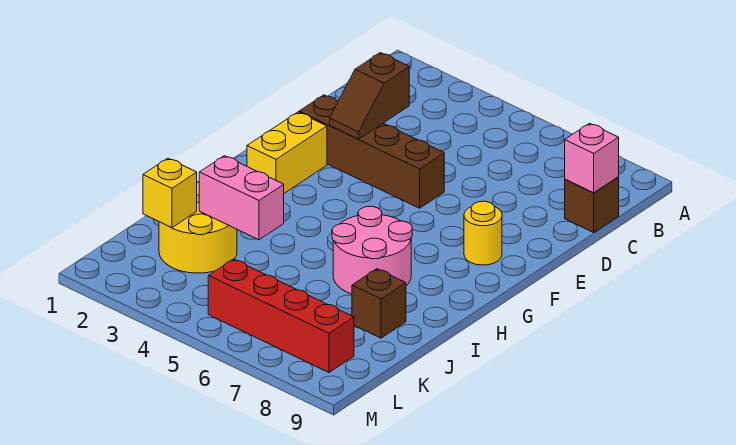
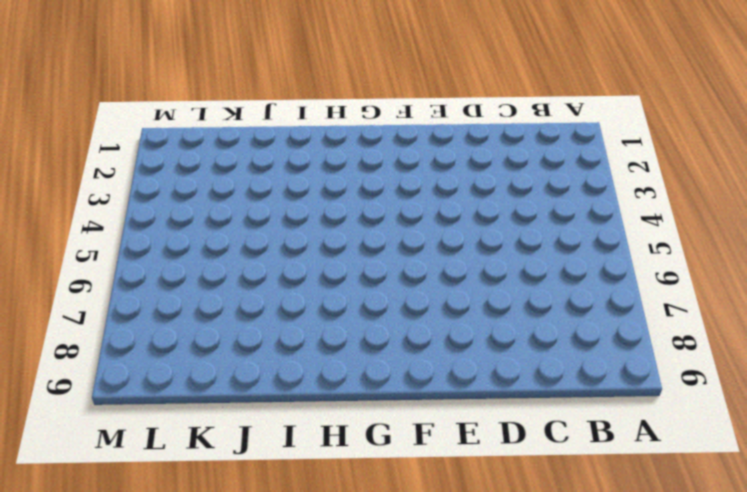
none -> brown 1x1 brick [565,177,619,232]
none -> brown 1x4 brick [299,95,444,208]
none -> yellow 1x2 brick [247,112,327,193]

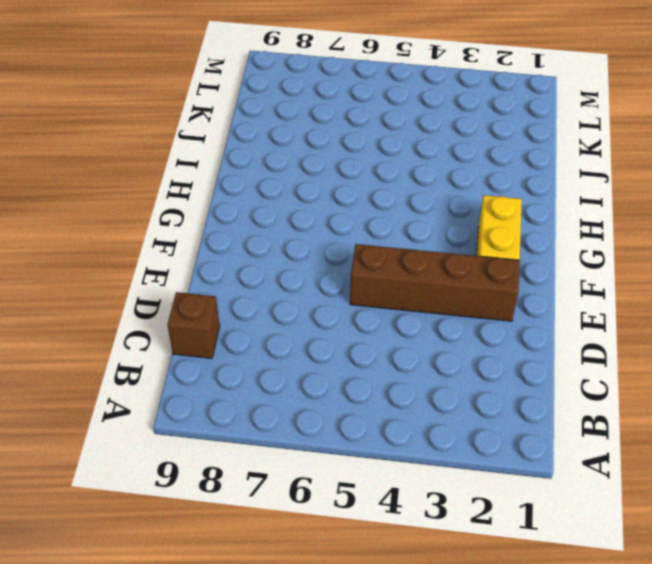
none -> yellow 1x1 round brick [464,201,502,265]
none -> pink 2x2 round brick [332,206,412,294]
none -> yellow 2x2 round brick [159,182,237,273]

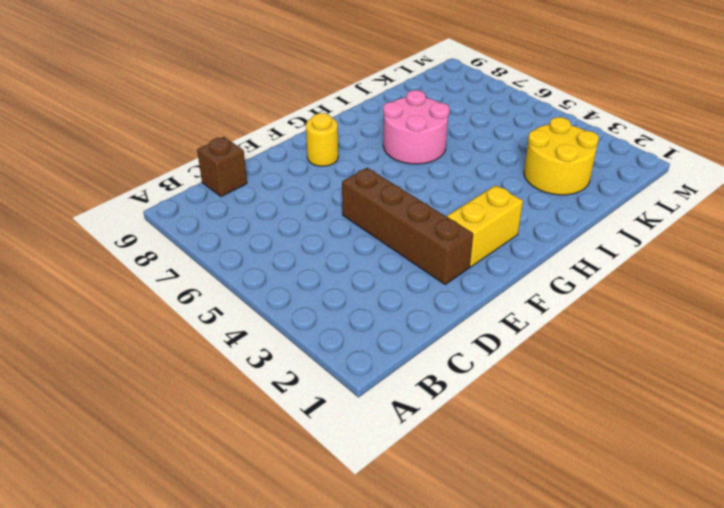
none -> brown 1x1 brick [352,269,406,338]
none -> red 1x4 brick [208,259,354,372]
none -> pink 1x1 brick [565,123,619,193]

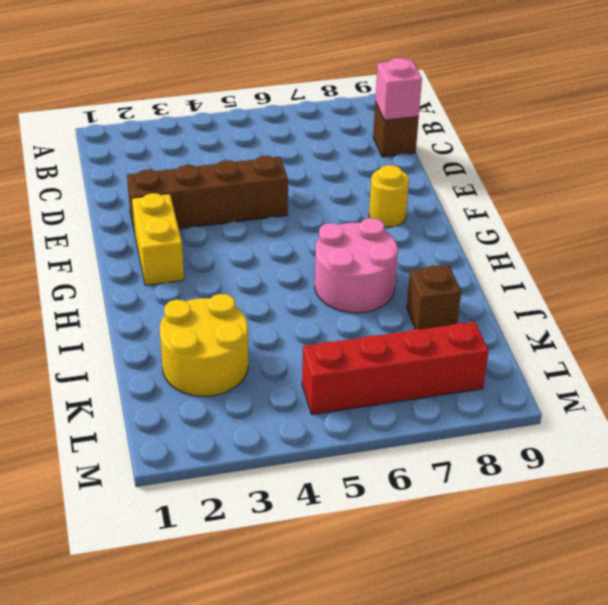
none -> brown 1x2 slope [330,53,409,139]
none -> pink 1x2 brick [199,156,284,240]
none -> yellow 1x1 brick [143,158,197,228]

